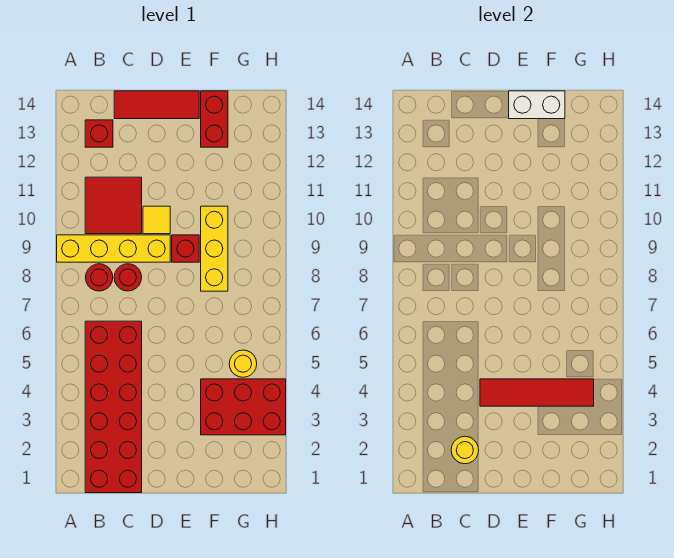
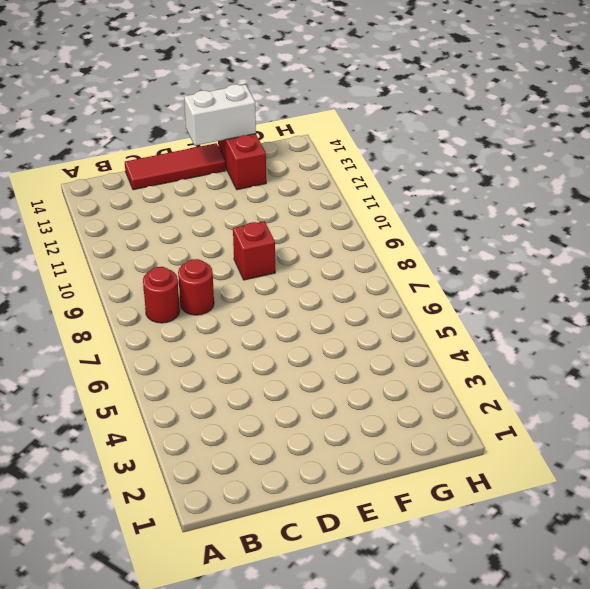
none -> yellow 1x4 brick [57,235,170,262]
none -> red 2x6 brick [85,321,142,493]
none -> red 2x2 tile [85,177,142,234]

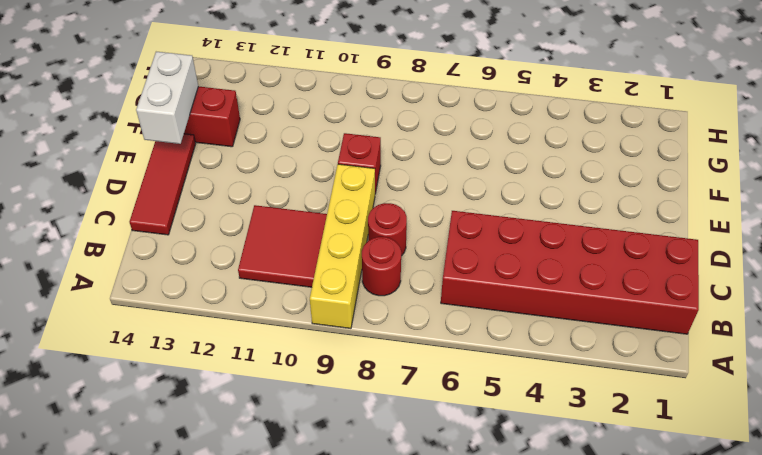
none -> red 1x1 brick [85,120,113,147]
none -> yellow 1x1 tile [143,206,170,234]
none -> red 2x3 brick [201,379,286,435]

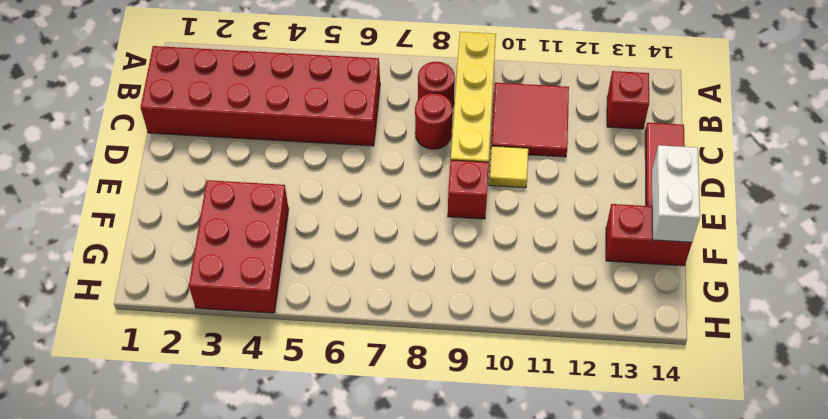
none -> yellow 1x3 brick [201,206,228,291]
none -> yellow 1x1 round brick [229,350,257,377]
none -> yellow 1x1 round brick [451,436,479,464]

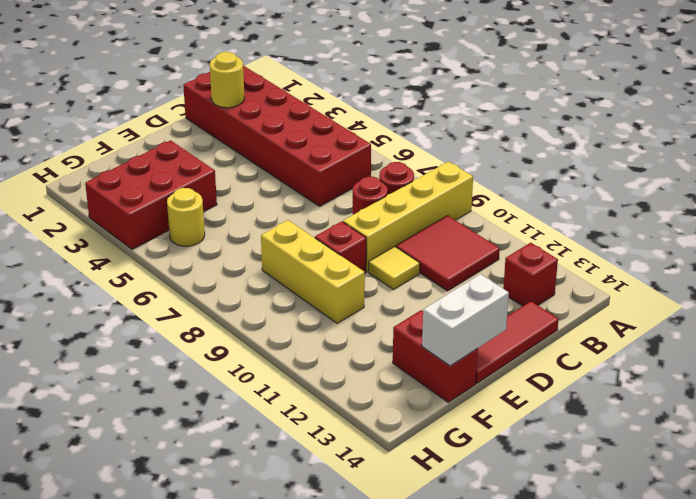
none -> red 1x4 tile [480,379,594,406]

